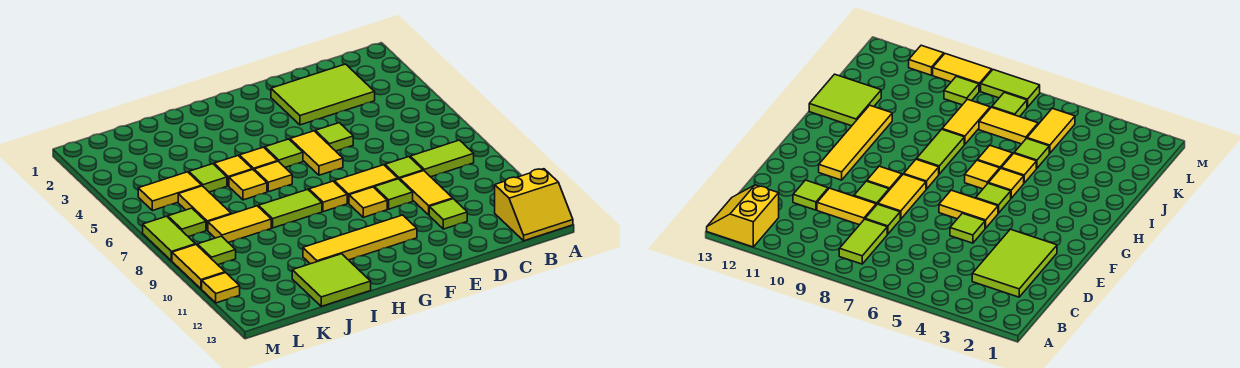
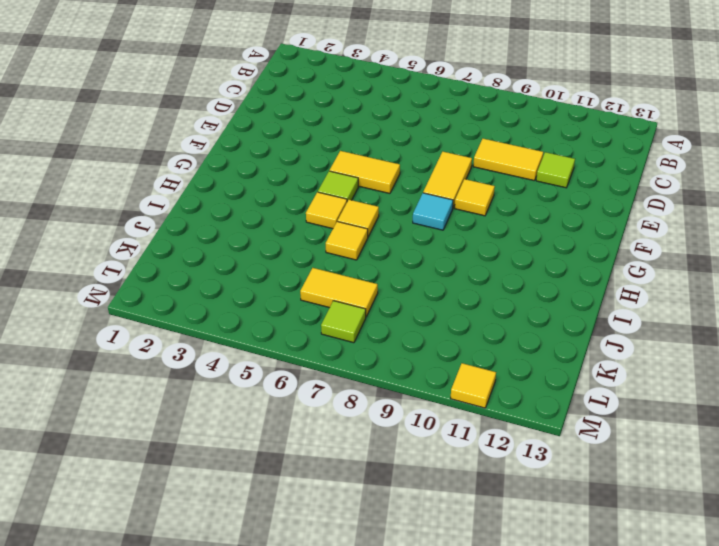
cyan 1x1 tile [413,193,453,230] -> yellow 1x1 tile [309,181,347,212]
none -> yellow 2x2 slope [495,169,573,241]
none -> lime 1x2 tile [410,140,474,177]
none -> lime 2x3 tile [271,64,375,125]

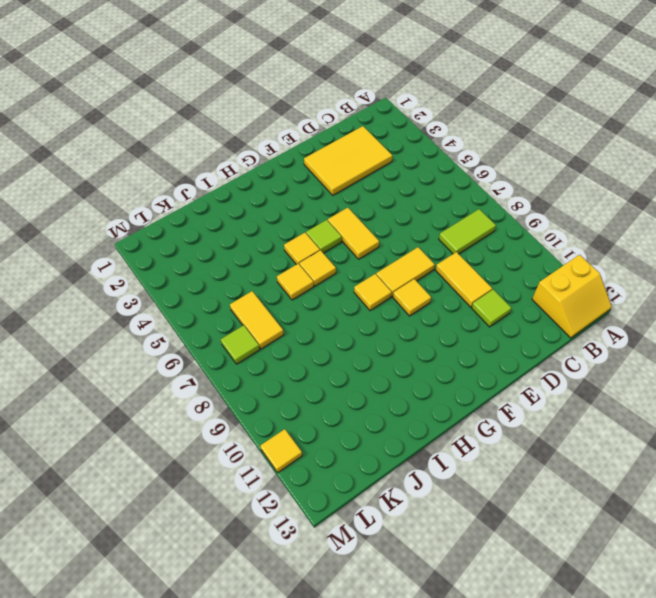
yellow 2x3 tile [304,126,393,195] -> lime 2x3 tile [271,64,375,125]
none -> lime 1x1 tile [385,157,423,180]
none -> lime 1x1 tile [315,123,353,151]
none -> lime 1x1 tile [374,179,413,209]

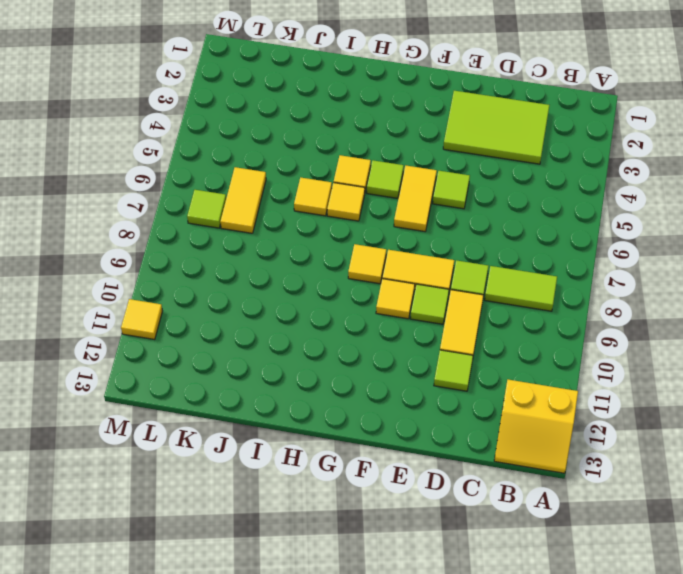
none -> yellow 1x4 tile [303,215,417,264]
none -> lime 1x2 tile [259,189,322,228]
none -> yellow 1x1 tile [214,156,252,186]

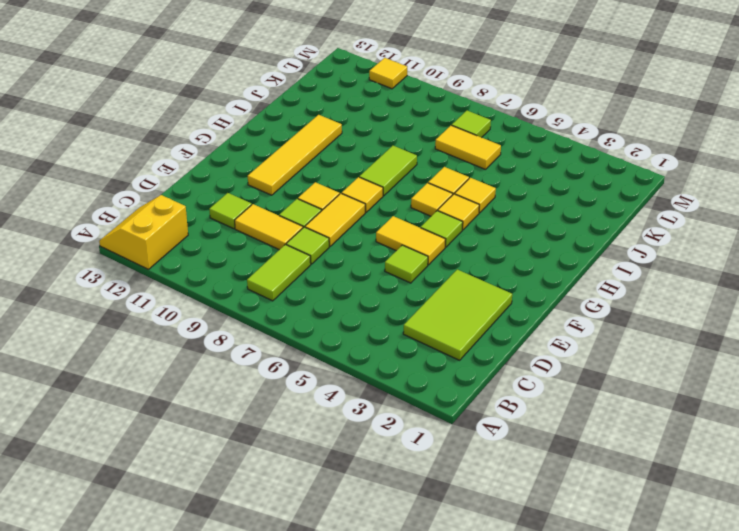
none -> lime 2x2 tile [292,254,371,306]
none -> lime 1x1 tile [189,164,227,192]
none -> yellow 1x2 tile [208,206,271,242]

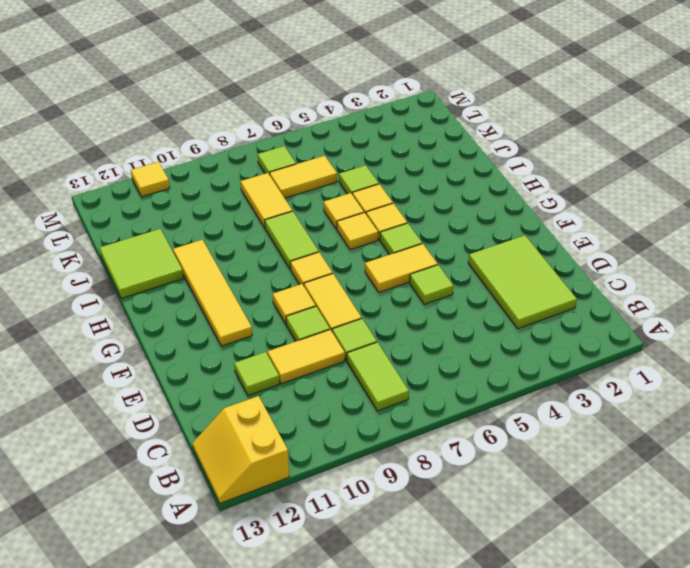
none -> yellow 1x2 tile [138,172,202,211]
none -> lime 1x1 tile [197,236,236,265]
none -> lime 1x2 tile [143,216,195,261]

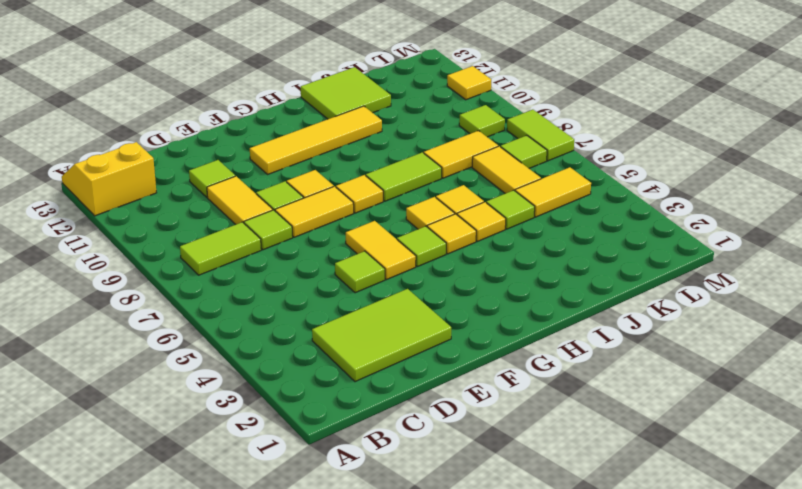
none -> yellow 1x2 tile [172,245,225,289]

